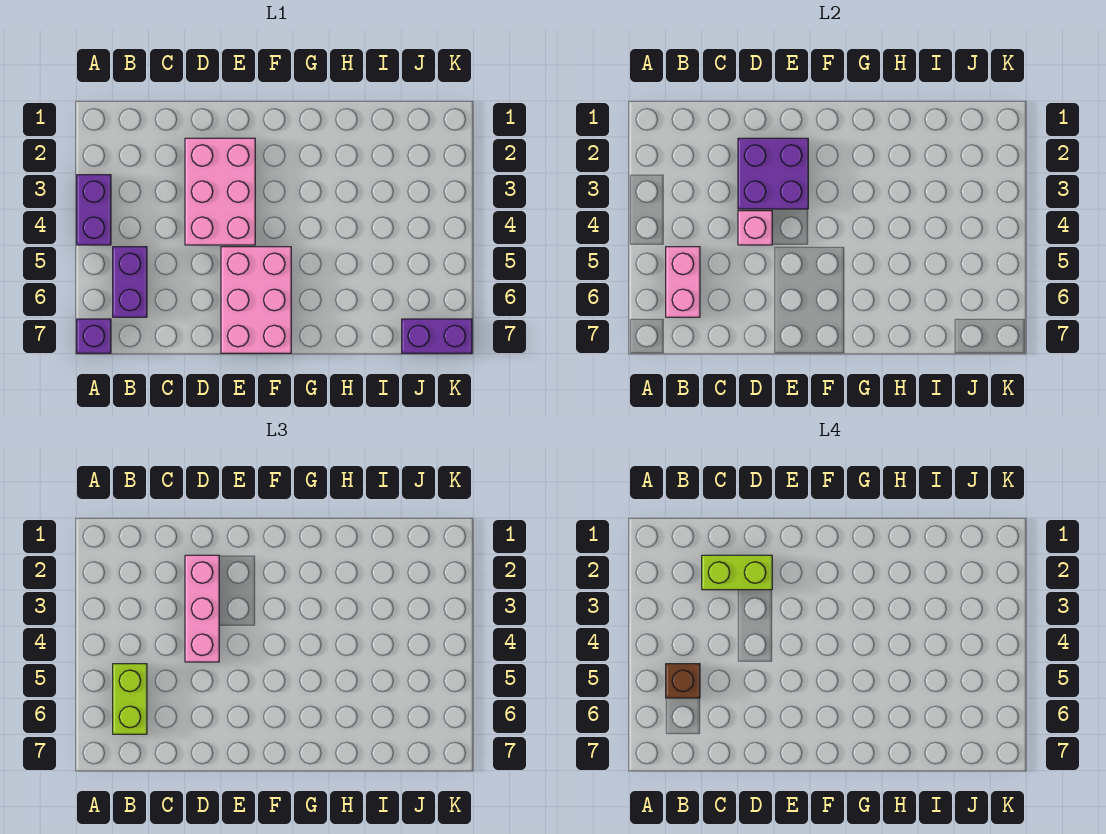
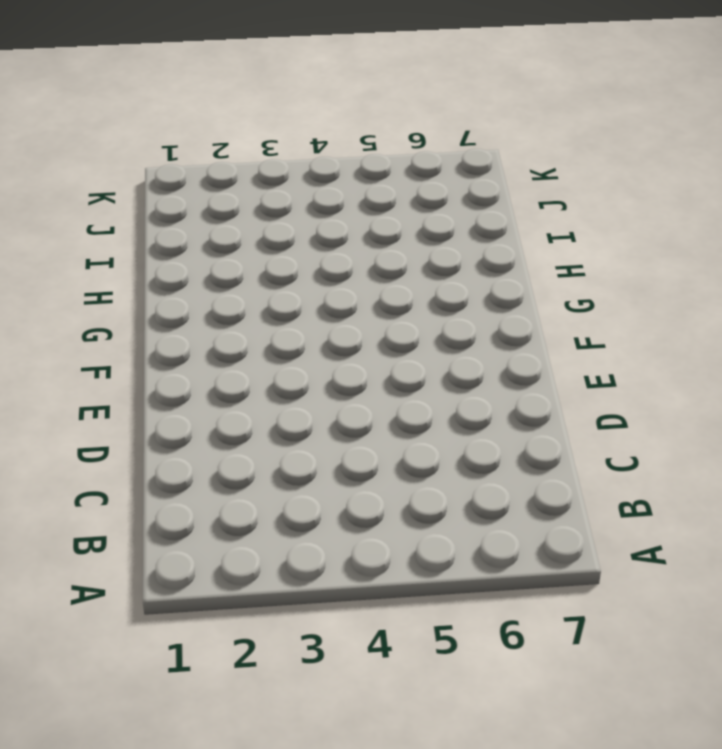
none -> purple 1x2 brick [77,175,111,245]
none -> purple 1x1 brick [77,319,111,353]
none -> purple 1x2 brick [113,247,147,317]

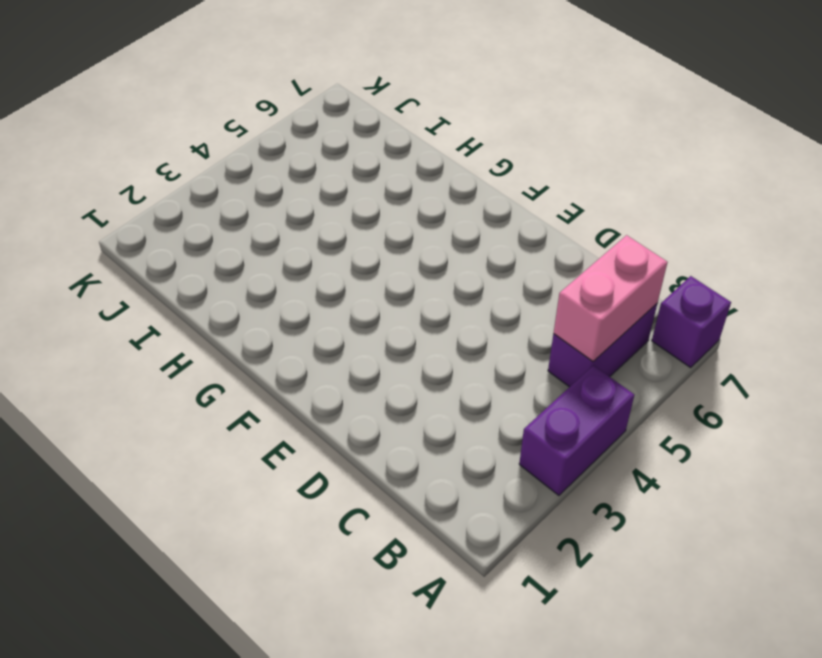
none -> pink 2x3 brick [185,138,255,245]
none -> pink 2x3 brick [221,247,291,353]
none -> purple 1x2 brick [402,319,472,353]

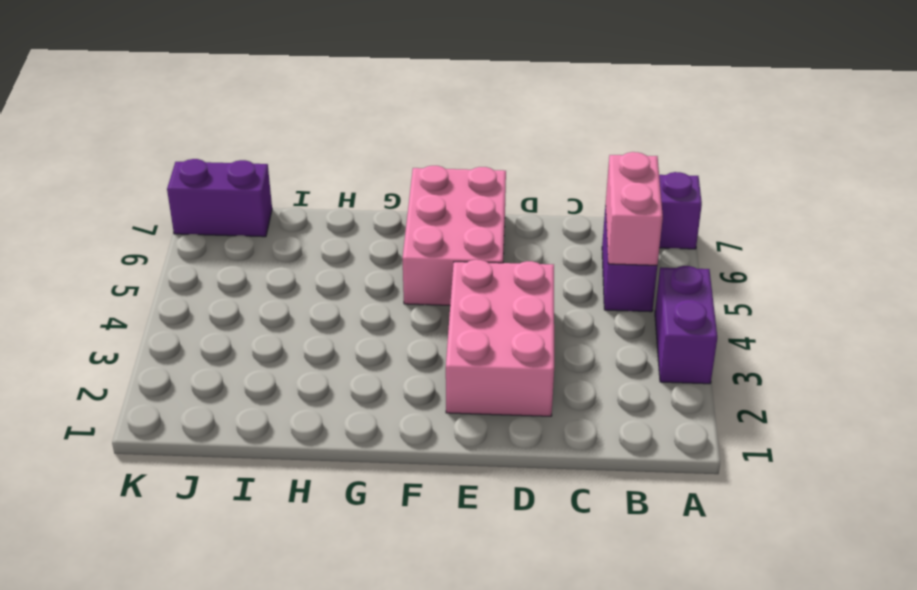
none -> purple 2x2 brick [738,138,808,209]
none -> pink 1x1 brick [738,211,772,245]
none -> lime 1x2 brick [113,664,147,734]

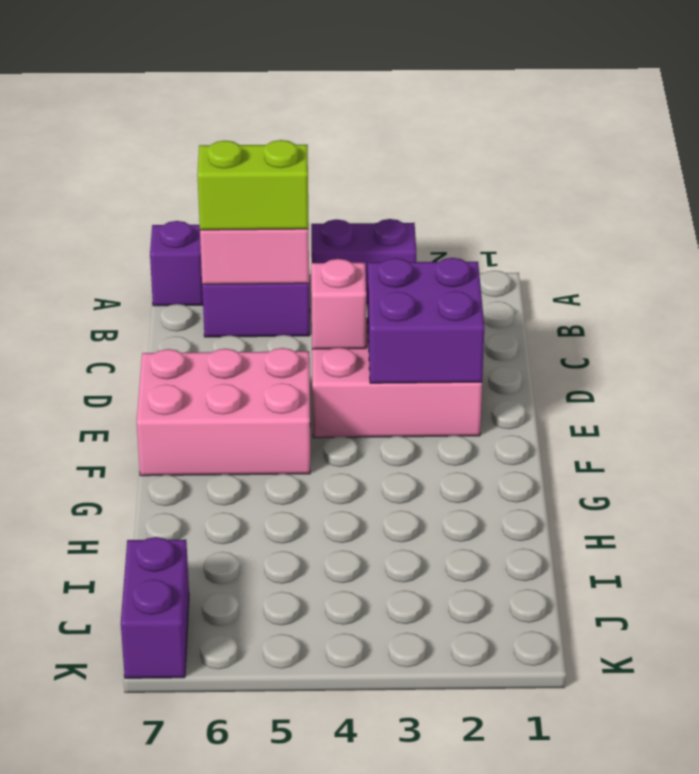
none -> pink 1x3 brick [185,555,219,662]
none -> brown 1x1 brick [666,664,700,698]
none -> lime 1x2 brick [702,555,772,590]

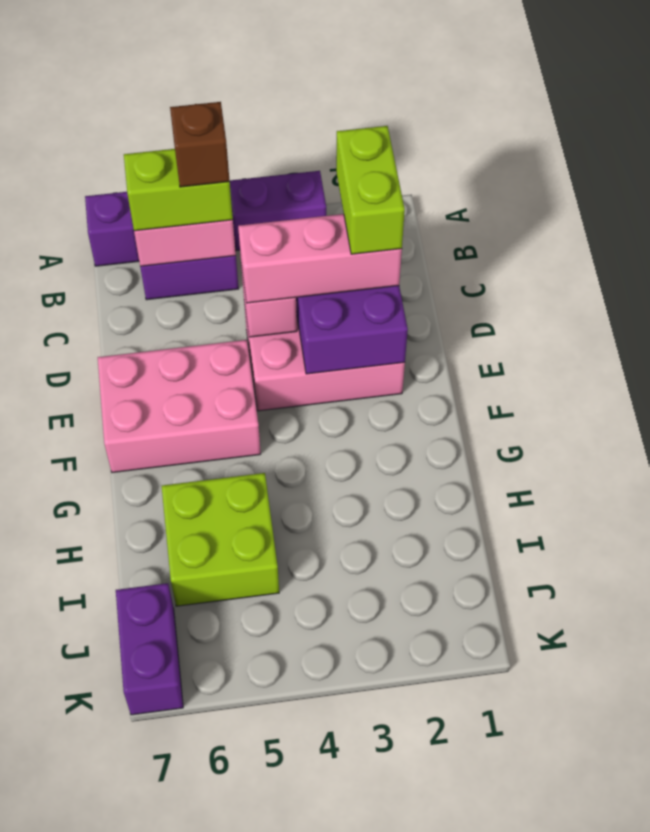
lime 2x2 brick [162,473,279,606] -> none

